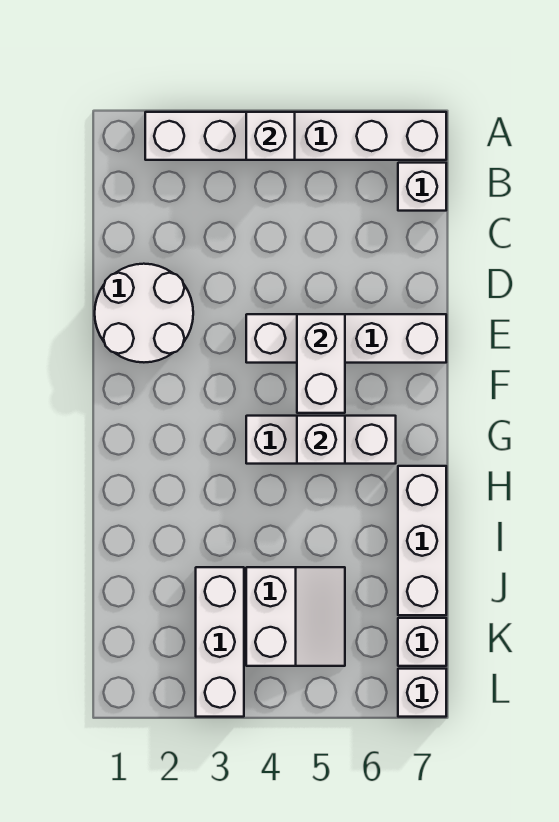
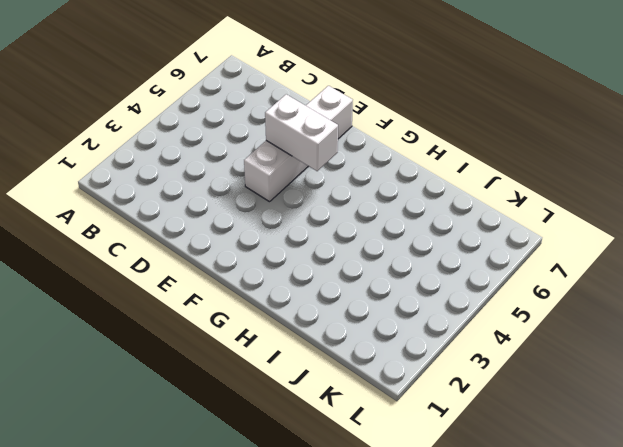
none -> white 1x6 brick [145,112,446,160]
none -> white 1x1 brick [398,163,446,211]
none -> white 2x2 round brick [95,264,193,362]

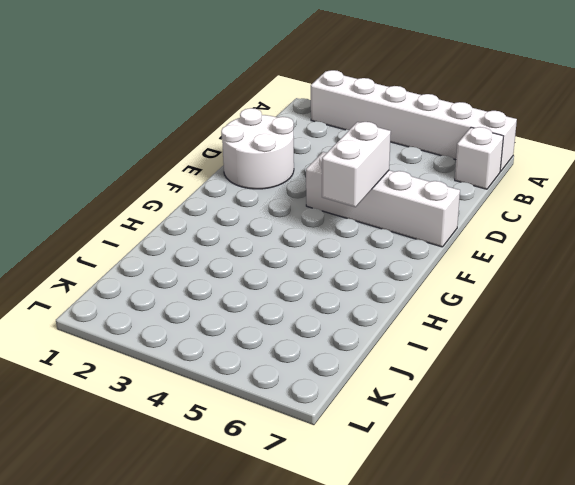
none -> white 1x3 brick [246,416,396,464]
none -> white 1x3 brick [398,466,446,615]
none -> white 1x3 brick [196,567,244,717]

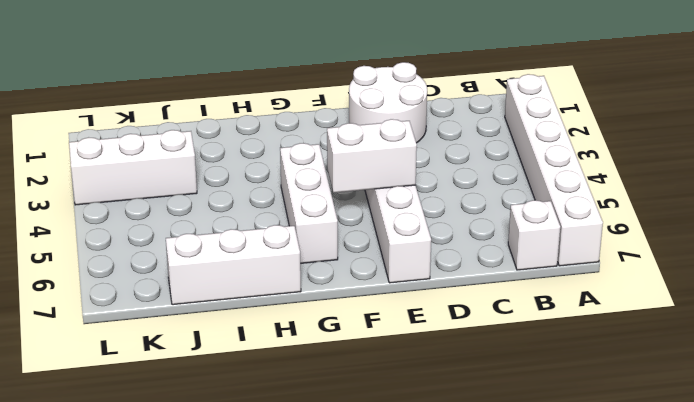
none -> white 2x2 slope [246,567,345,666]
none -> white 1x1 brick [398,618,446,666]
none -> white 1x1 brick [398,669,446,717]

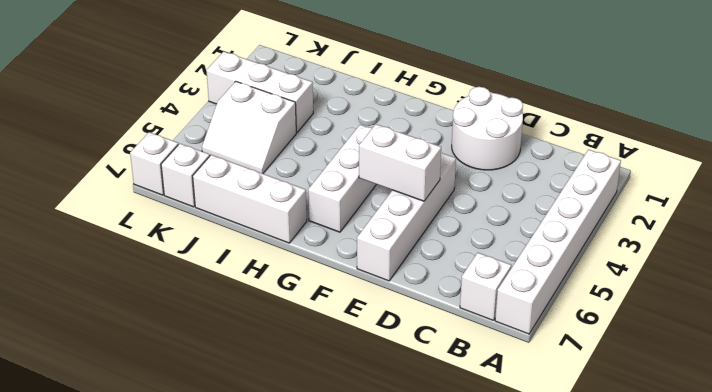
none -> white 1x1 brick [246,112,295,160]
none -> white 1x1 brick [297,416,345,464]

